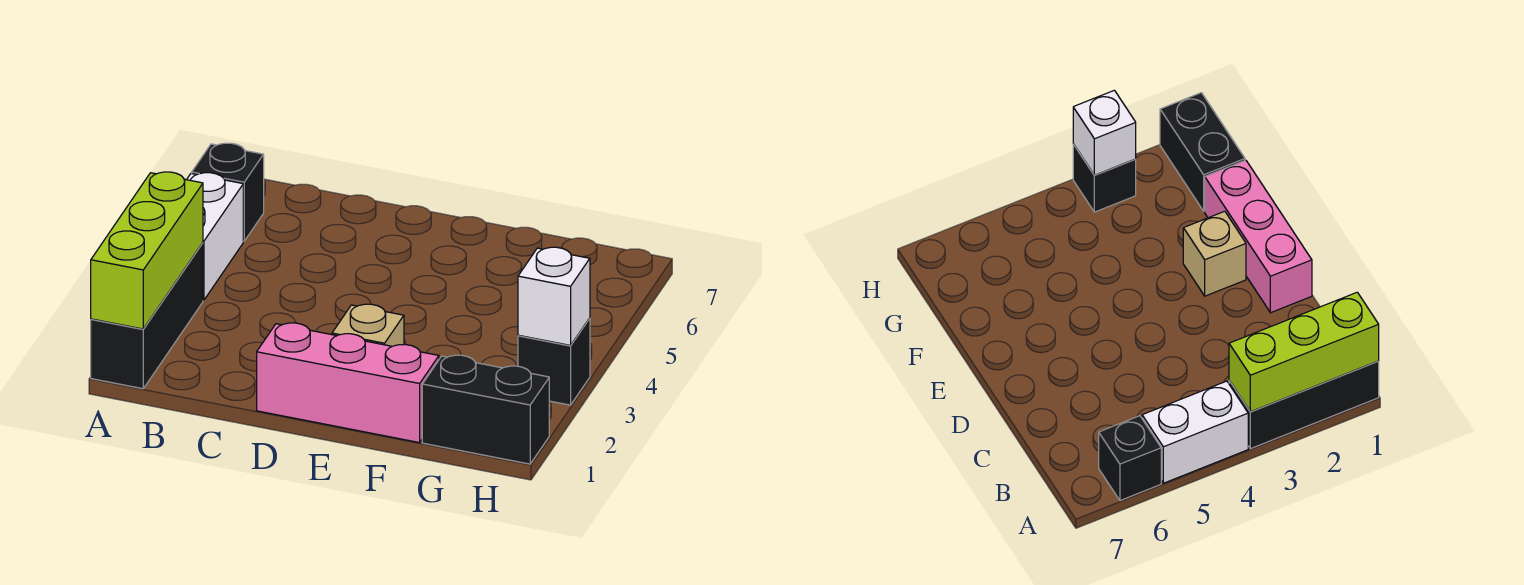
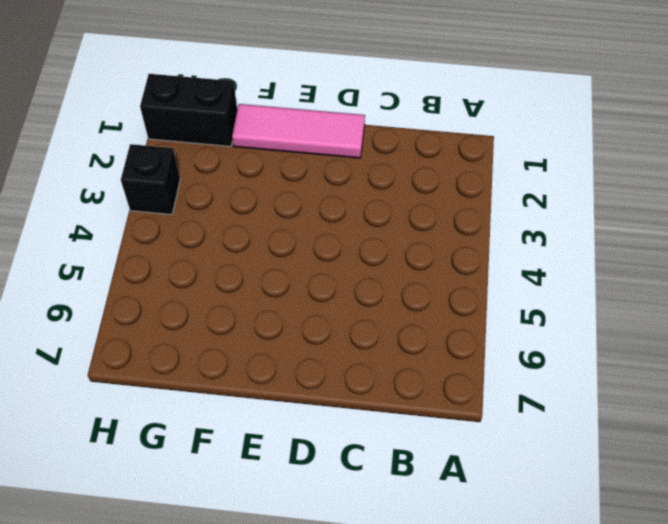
pink 1x3 tile [232,104,365,158] -> pink 1x3 brick [257,323,439,443]
none -> black 1x3 brick [91,243,203,389]
none -> white 1x2 brick [187,173,243,300]

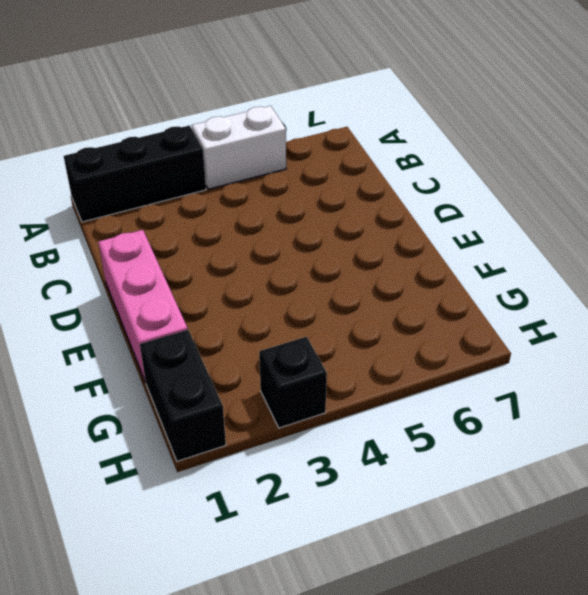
none -> black 1x1 brick [192,143,264,241]
none -> tan 1x1 brick [332,304,404,346]

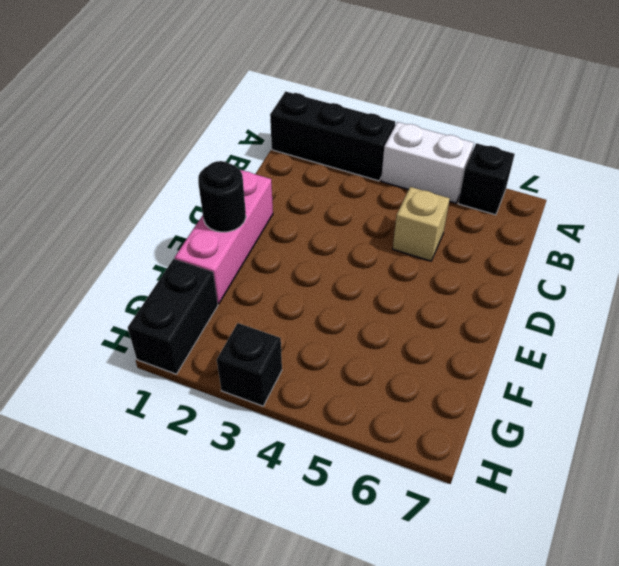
tan 1x1 brick [393,187,450,261] -> tan 1x1 brick moved to [332,304,404,346]
black 1x1 round brick [198,161,246,232] -> none
none -> lime 1x3 brick [91,172,203,329]
none -> white 1x1 brick [518,247,590,345]

